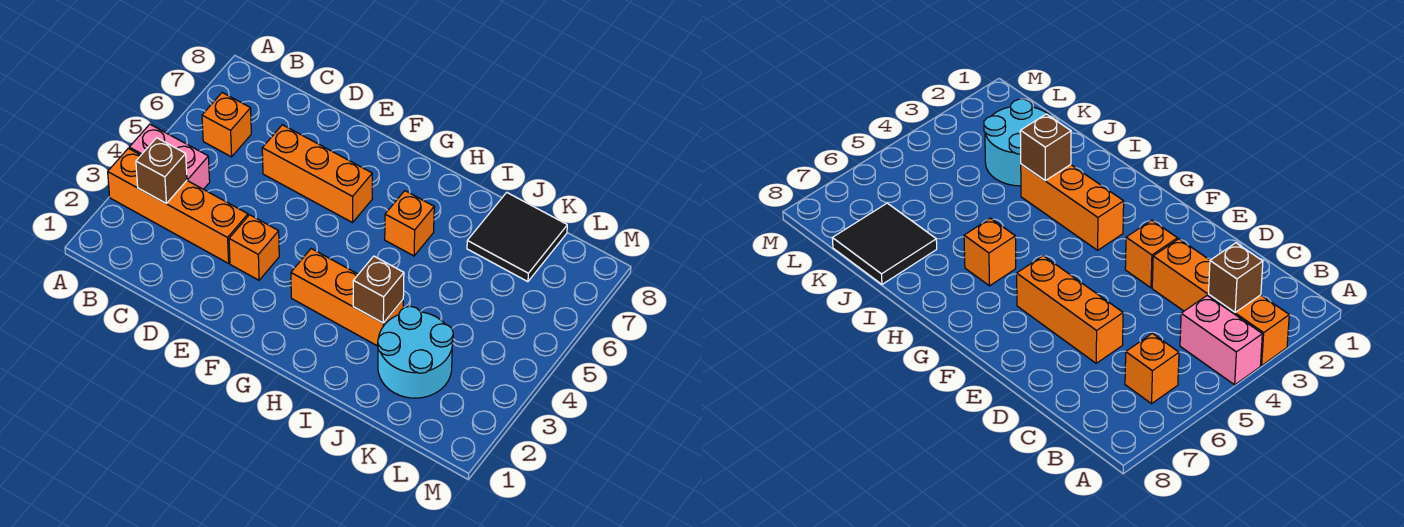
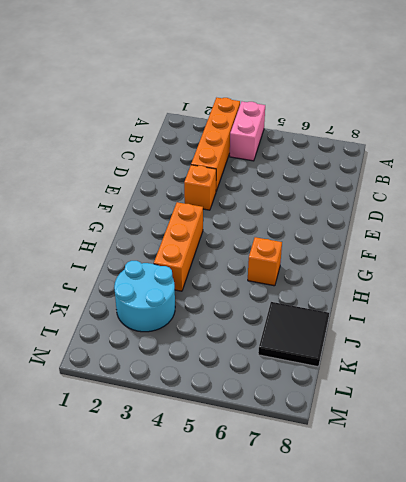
none -> orange 1x1 brick [202,93,251,157]
none -> orange 1x3 brick [262,125,372,223]

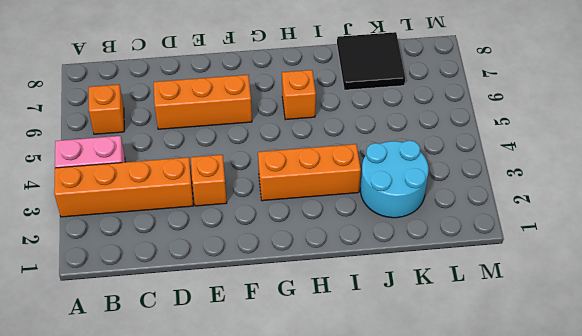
none -> brown 1x1 brick [136,138,187,203]
none -> brown 1x1 brick [353,256,404,323]

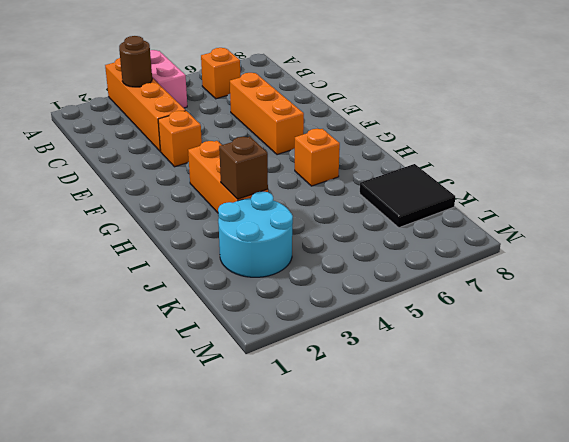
brown 1x1 round brick [119,36,152,87] -> brown 1x1 brick [136,138,187,203]

